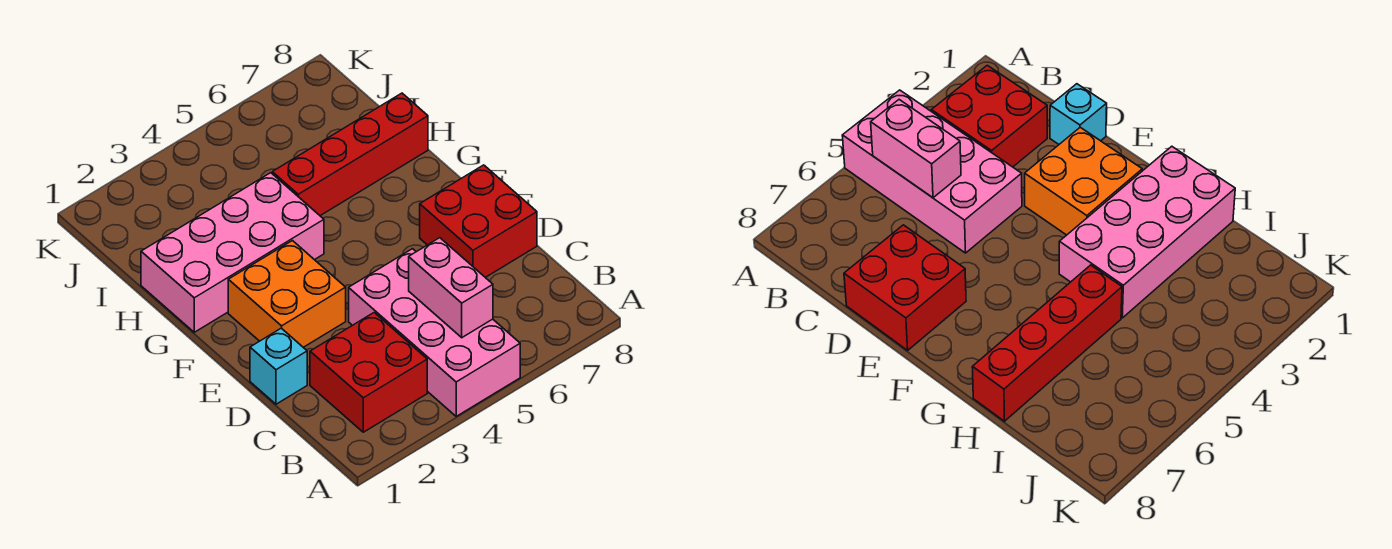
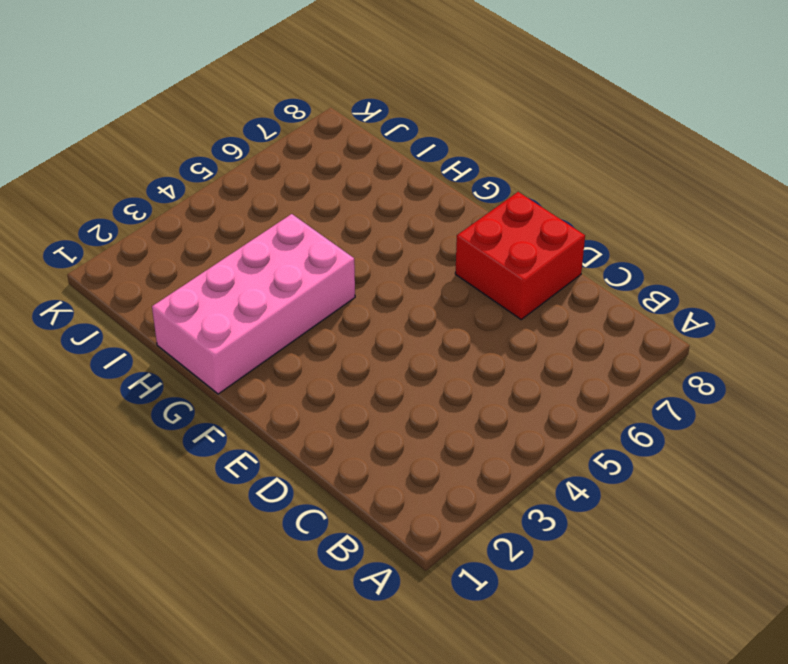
none -> pink 2x4 brick [349,249,520,416]
none -> red 2x2 brick [310,313,427,432]

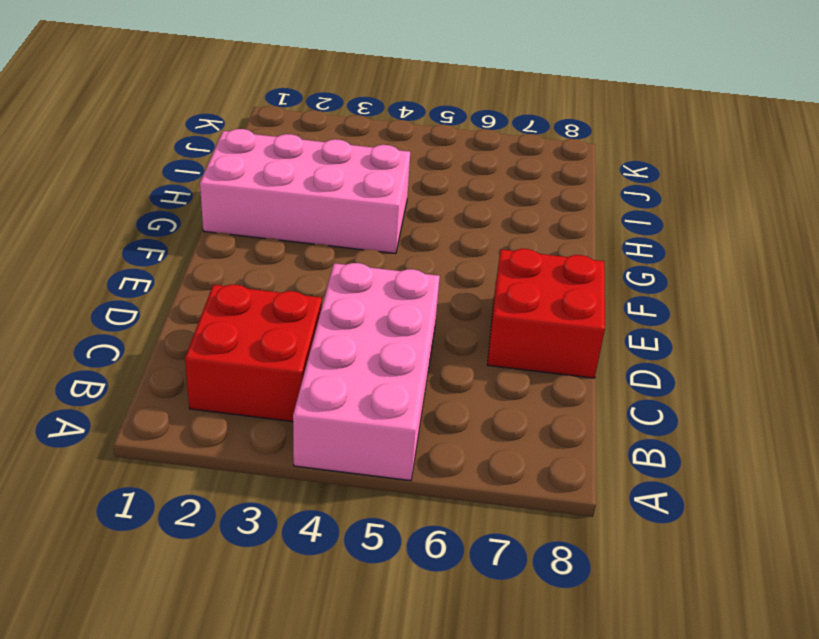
none -> cyan 1x1 brick [250,328,307,404]
none -> orange 2x2 brick [228,241,346,347]

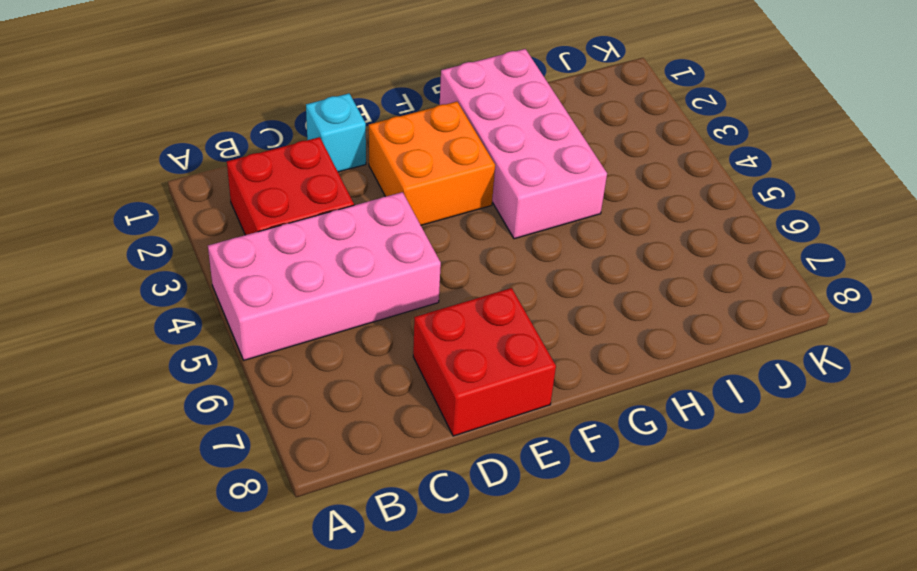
none -> red 1x4 brick [272,93,428,216]
none -> pink 1x2 brick [409,238,493,338]

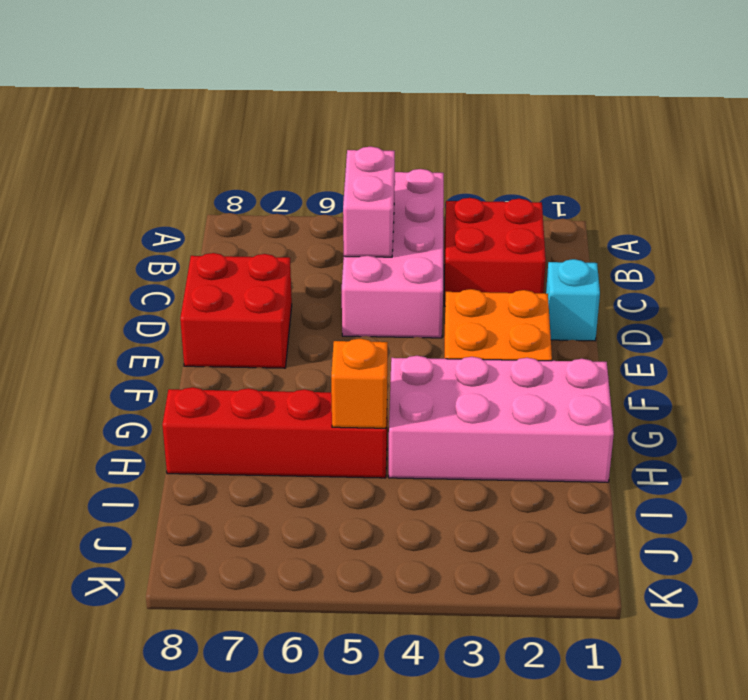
orange 1x1 brick [331,339,388,428] -> none

